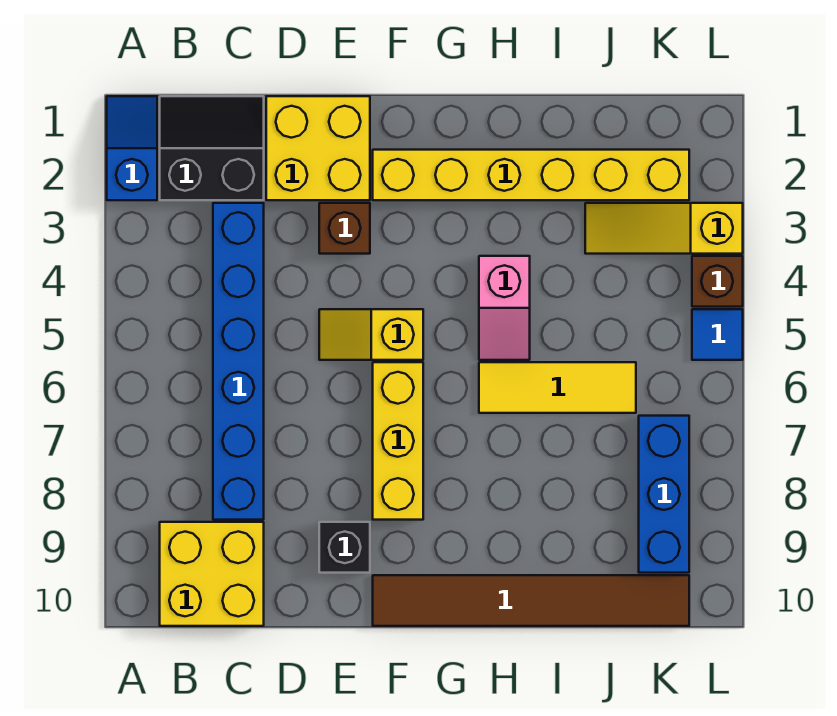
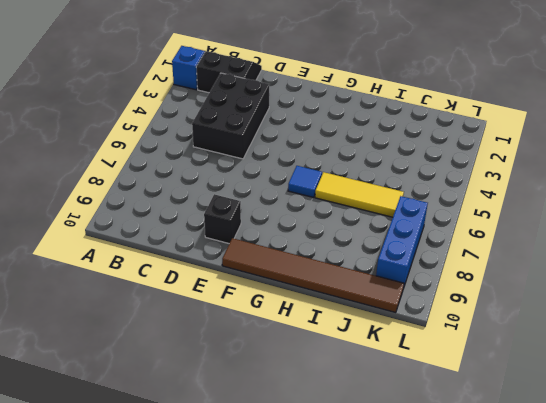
black 2x3 brick [192,73,269,159] -> blue 1x6 brick [213,203,264,520]
blue 1x1 tile [288,166,322,197] -> blue 1x1 tile moved to [692,309,743,360]
none -> yellow 2x2 brick [160,522,264,626]
none -> yellow 2x2 brick [266,96,370,200]
none -> brown 1x1 brick [319,203,370,254]

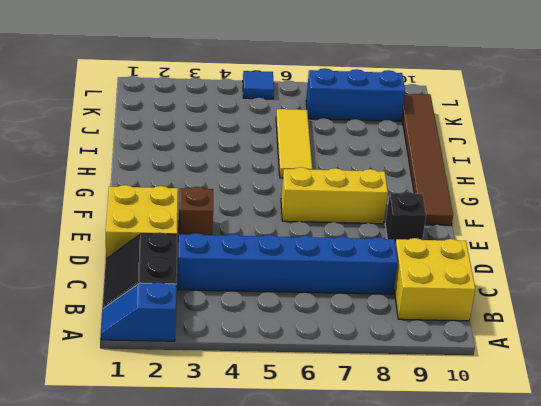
none -> yellow 1x2 slope [319,309,423,360]
none -> yellow 1x6 brick [373,150,689,200]
none -> pink 1x2 slope [479,256,530,360]

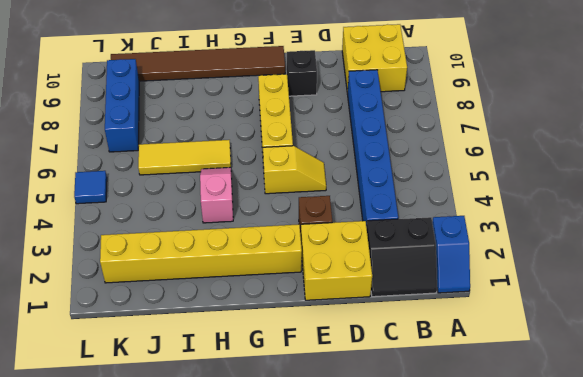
none -> yellow 1x3 slope [585,203,743,254]
none -> brown 1x1 brick [692,256,743,307]

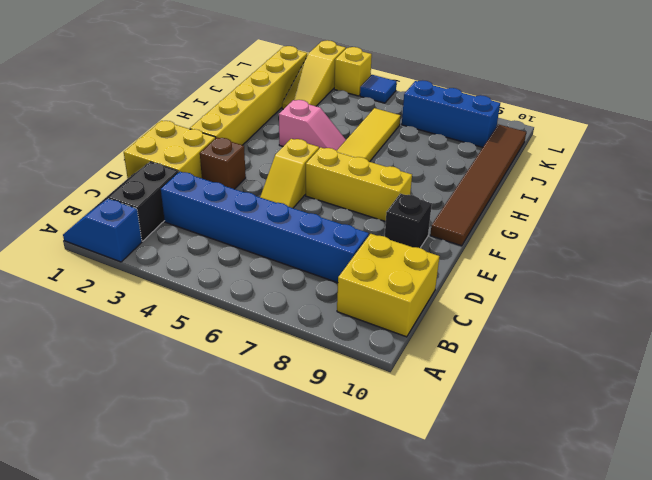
yellow 1x1 brick [334,47,372,96] -> brown 1x1 brick [692,256,743,307]

